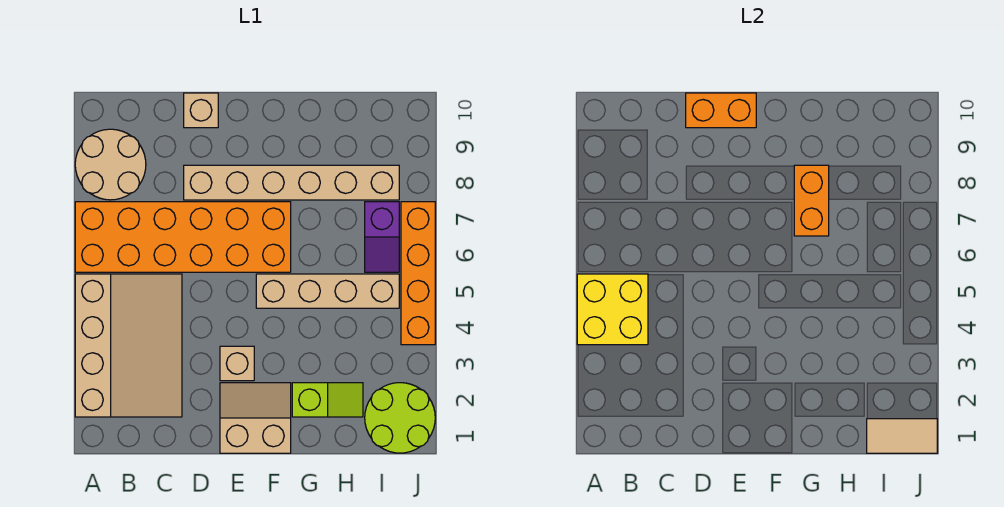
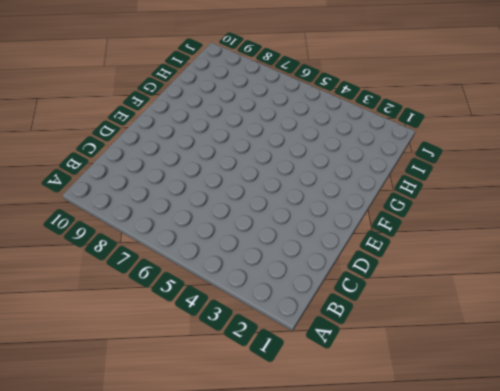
none -> tan 3x4 slope [75,274,182,417]
none -> orange 2x6 brick [75,202,291,272]
none -> tan 2x2 round brick [75,129,146,200]

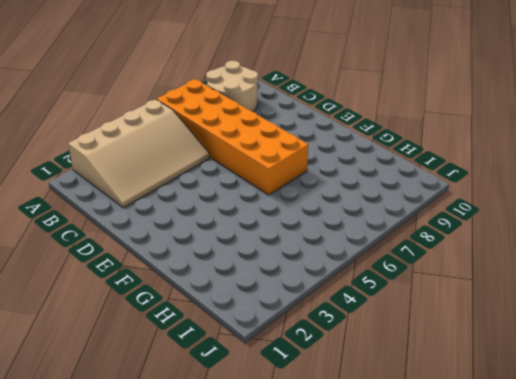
none -> tan 1x6 brick [184,165,399,200]
none -> tan 1x1 brick [184,93,218,128]
none -> tan 2x2 slope [220,383,291,453]

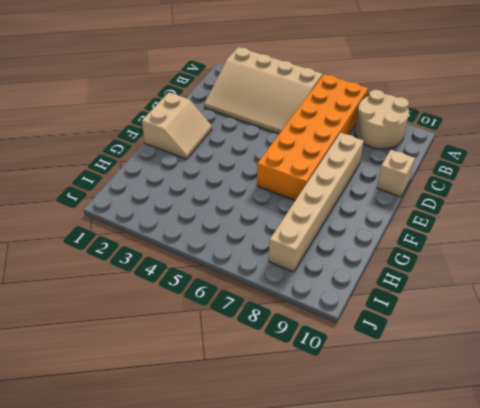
none -> tan 1x1 brick [220,346,254,381]
none -> tan 1x4 brick [256,274,399,308]
none -> lime 1x2 slope [292,383,363,417]

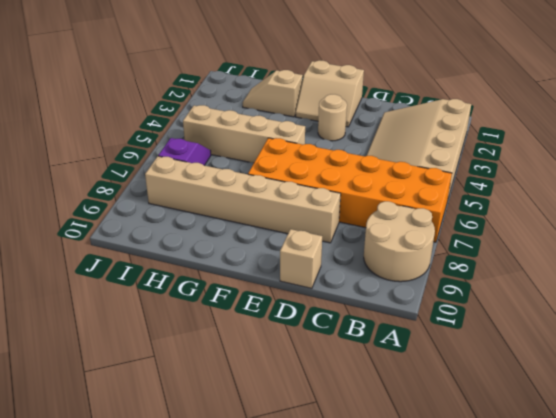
tan 1x1 round brick [318,94,347,141] -> tan 1x1 brick [220,346,254,381]
tan 1x2 slope [243,70,303,117] -> lime 1x2 slope [292,383,363,417]
none -> lime 2x2 round brick [365,383,435,453]
none -> orange 1x4 brick [401,202,435,345]
none -> yellow 2x2 brick [577,274,648,345]

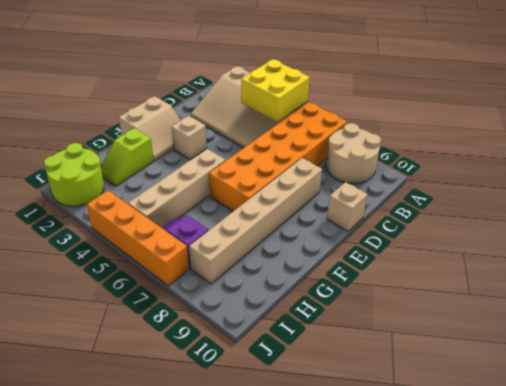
none -> orange 1x2 brick [686,93,756,128]
none -> orange 1x2 brick [794,165,829,236]
none -> tan 1x2 tile [867,419,937,453]

